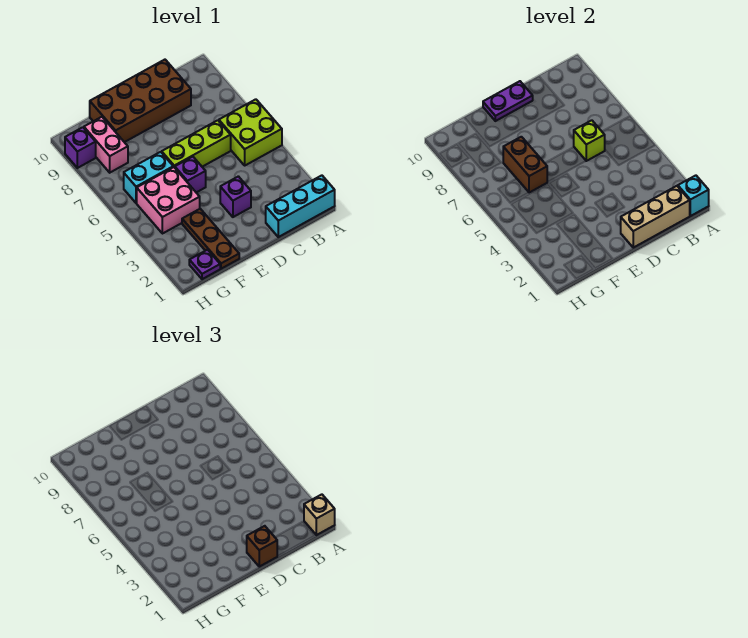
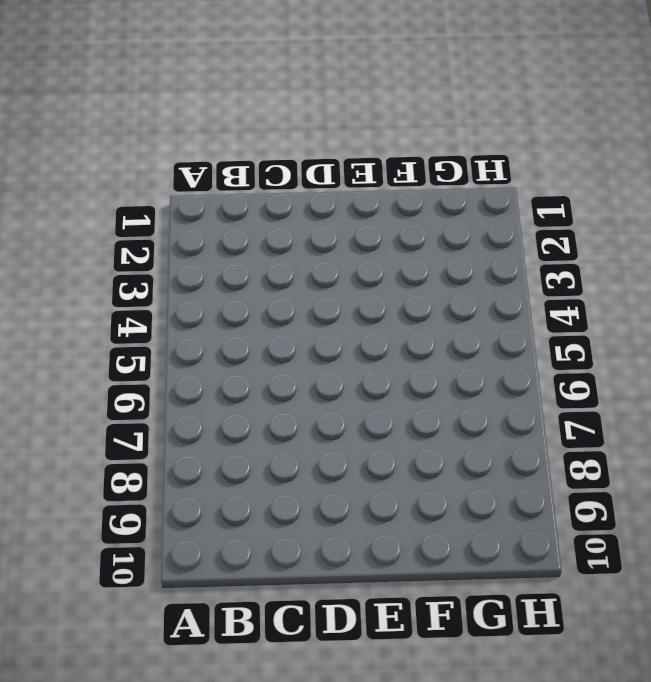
none -> cyan 1x3 brick [266,175,335,237]
none -> lime 2x2 brick [219,99,282,165]
none -> lime 1x3 brick [162,120,231,168]

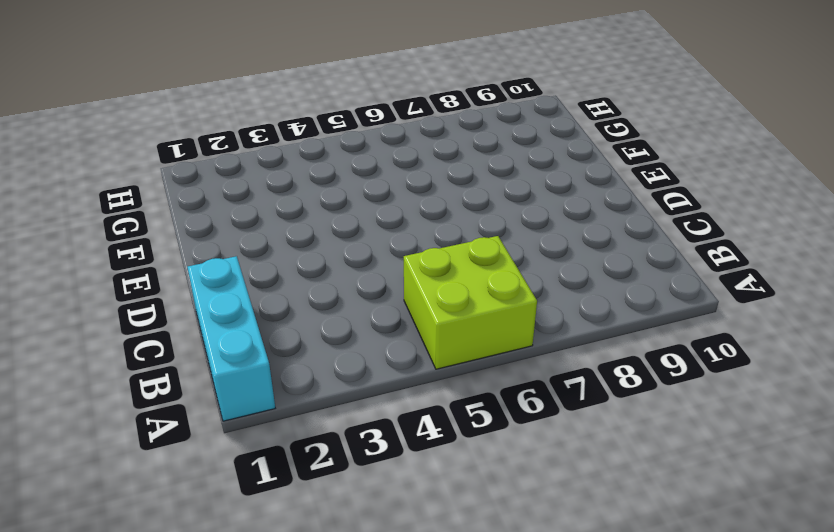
none -> lime 1x3 brick [162,120,231,168]
none -> brown 2x4 brick [90,60,191,142]
none -> purple 1x1 brick [220,176,251,217]

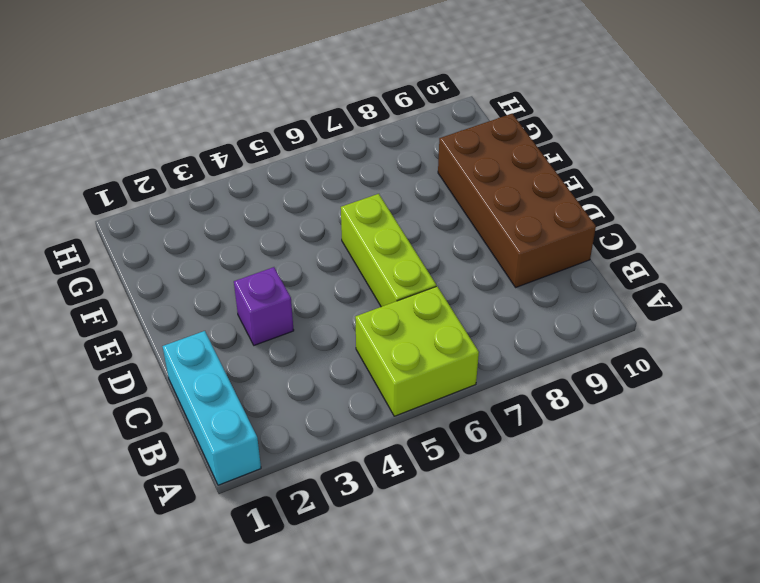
none -> purple 1x1 brick [175,157,206,193]
none -> brown 1x3 plate [182,209,239,269]
none -> pink 2x2 brick [137,167,200,234]

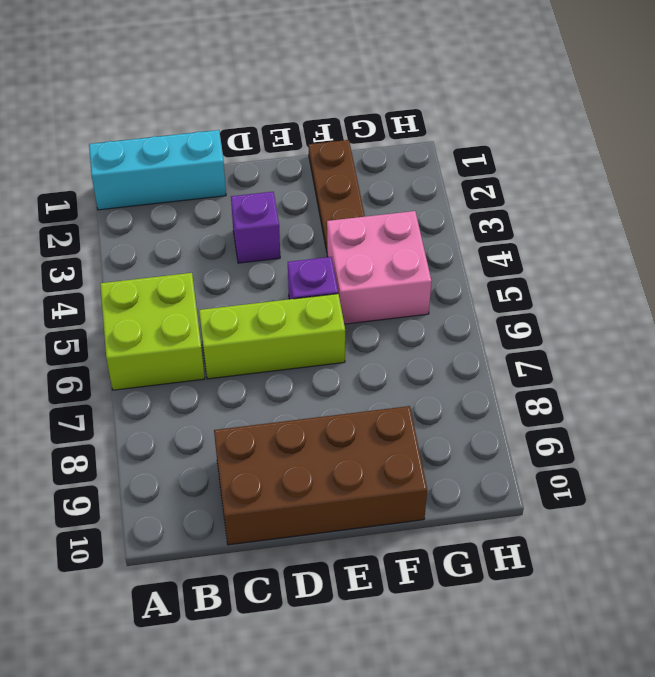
none -> cyan 1x2 brick [124,152,173,203]
none -> purple 1x1 plate [189,250,220,279]
none -> pink 1x2 brick [84,117,128,173]

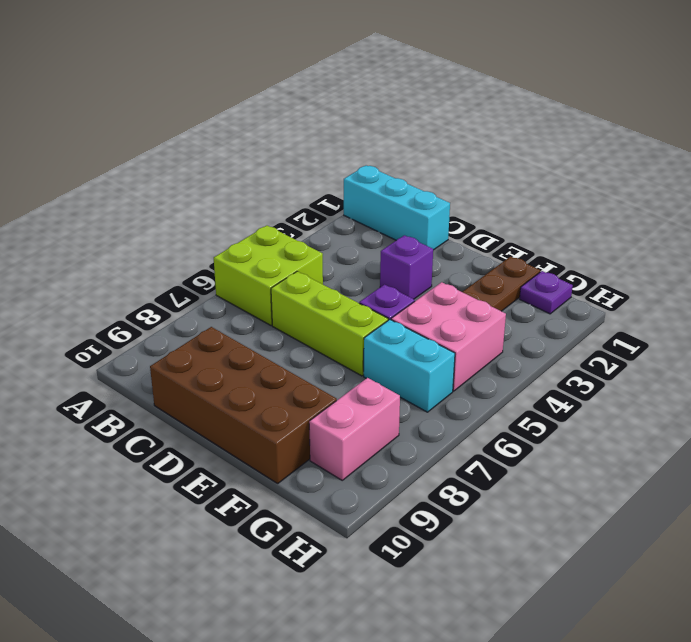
none -> purple 1x1 brick [65,127,96,168]
none -> cyan 1x1 brick [678,175,709,216]
none -> tan 1x3 brick [621,186,690,248]

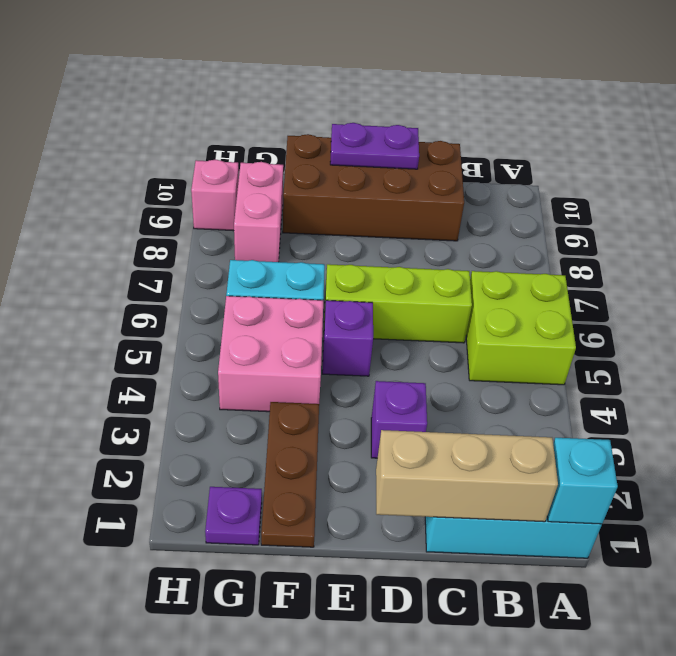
pink 1x1 brick [191,160,239,231] -> purple 1x1 brick [65,127,96,168]
none -> lime 1x1 brick [574,120,605,161]
none -> brown 1x2 brick [503,137,547,193]
none -> tan 1x1 brick [304,494,335,535]

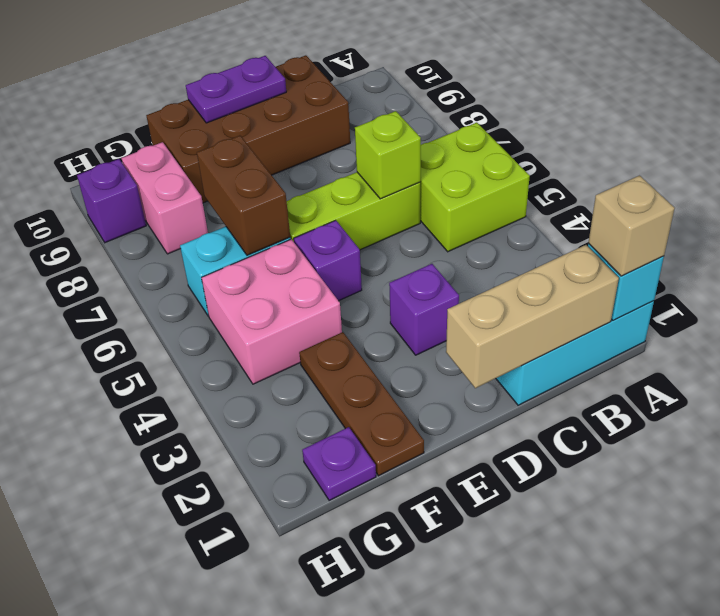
none -> brown 1x1 brick [247,526,277,567]

